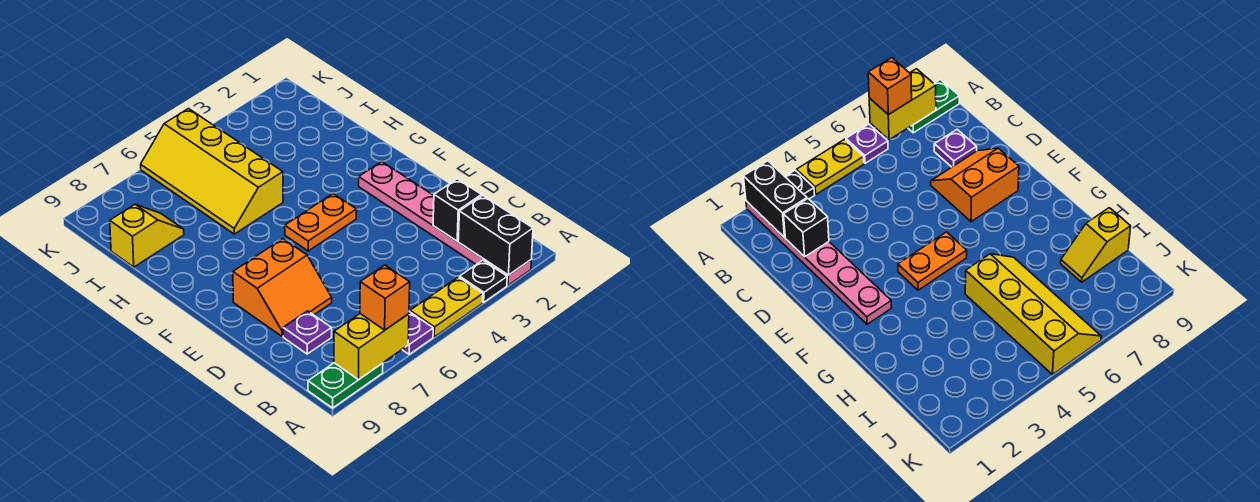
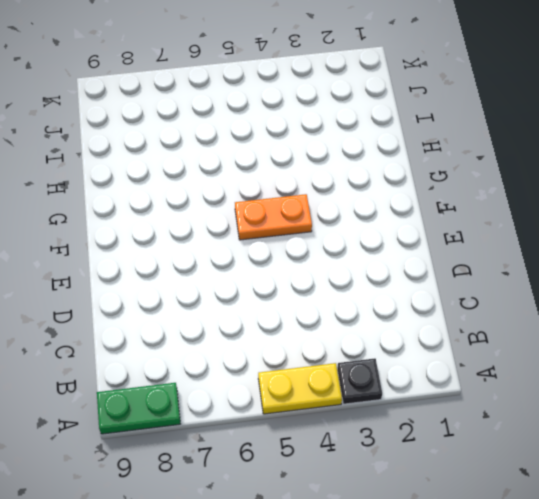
none -> pink 1x6 plate [359,161,531,285]
none -> purple 1x1 plate [402,312,433,354]
none -> purple 1x1 plate [283,311,332,354]

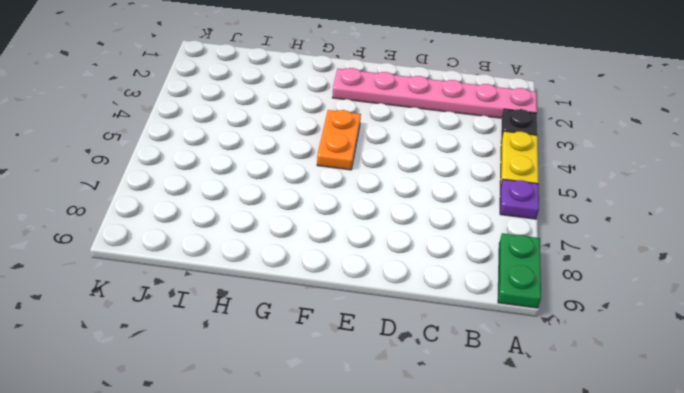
none -> purple 1x1 plate [283,311,332,354]
none -> orange 2x2 slope [233,239,332,336]
none -> yellow 2x4 slope [141,109,283,234]

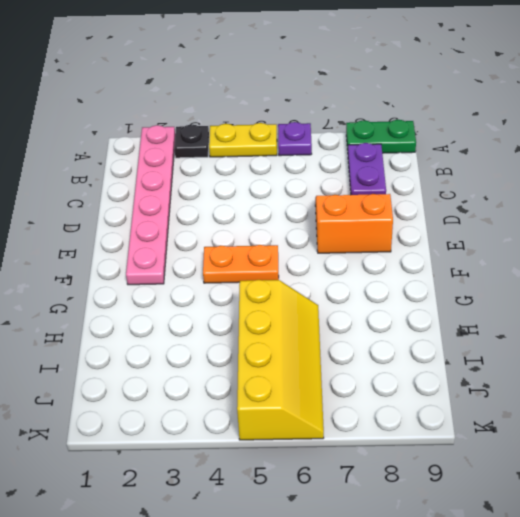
purple 1x2 plate [348,143,386,195] -> purple 1x1 plate [283,311,332,354]
none -> yellow 1x2 slope [110,205,184,267]
none -> black 1x2 brick [458,195,533,275]
none -> yellow 1x2 brick [334,314,409,380]

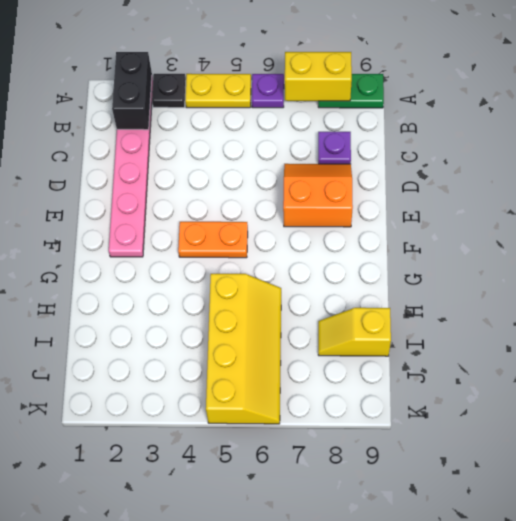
none -> black 1x1 brick [433,179,481,241]
none -> orange 1x1 brick [360,265,410,330]

